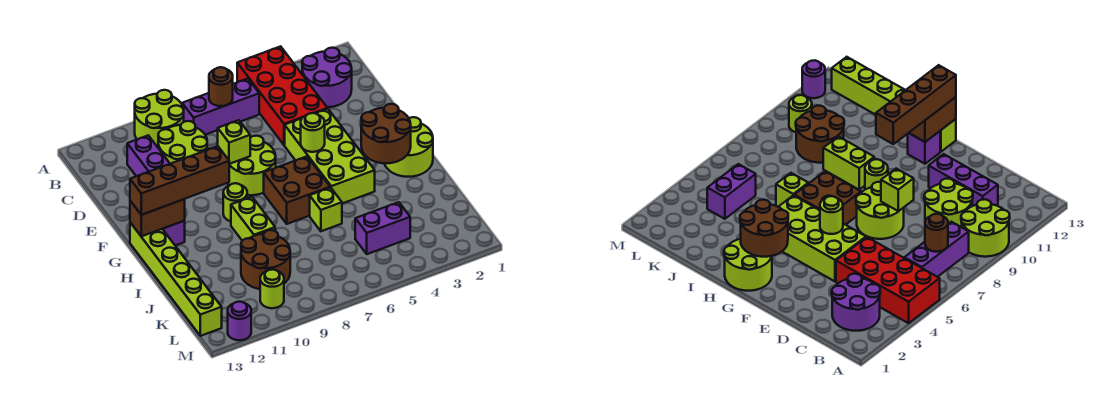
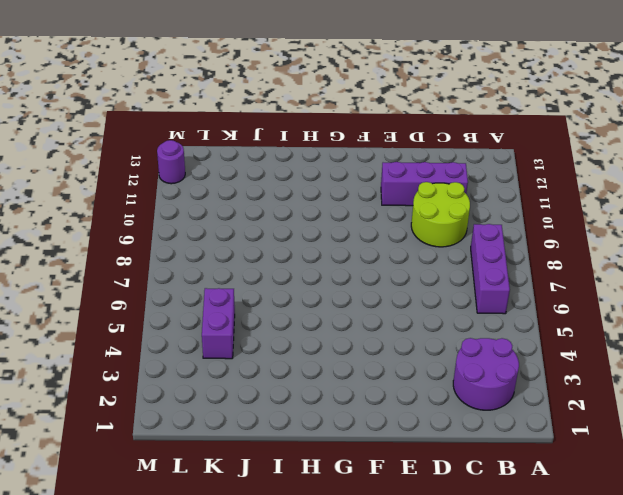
none -> red 2x4 brick [237,46,327,145]
none -> lime 2x2 round brick [135,90,184,147]
none -> lime 2x4 brick [285,109,375,204]

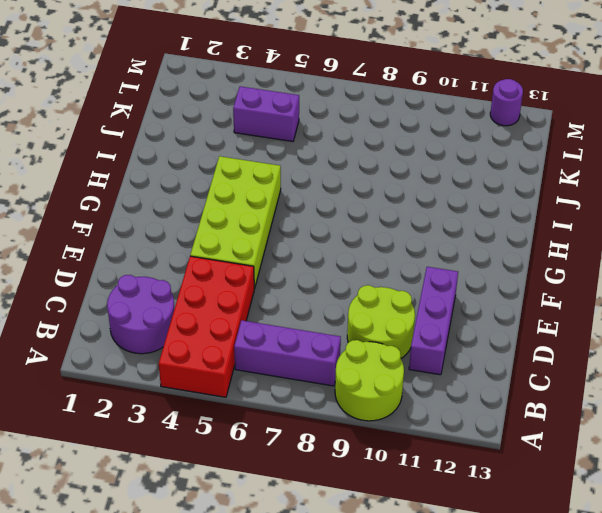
none -> lime 2x2 round brick [228,136,276,195]
none -> lime 2x2 round brick [384,117,433,177]
none -> brown 2x2 brick [264,157,330,224]

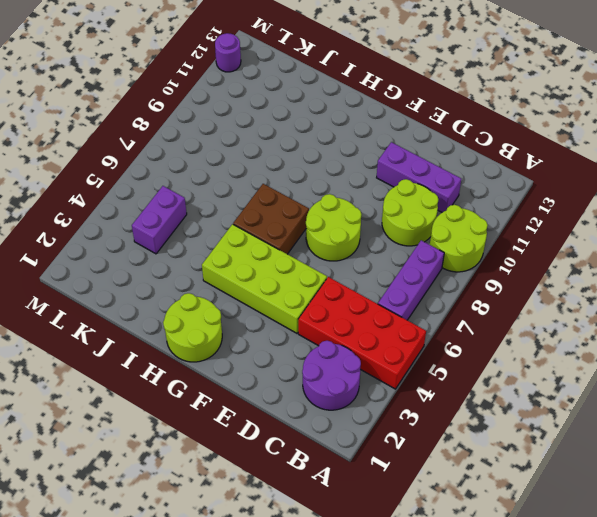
none -> lime 1x1 round brick [223,183,247,221]
none -> purple 1x1 brick [163,221,185,246]
none -> lime 1x6 brick [130,223,222,336]

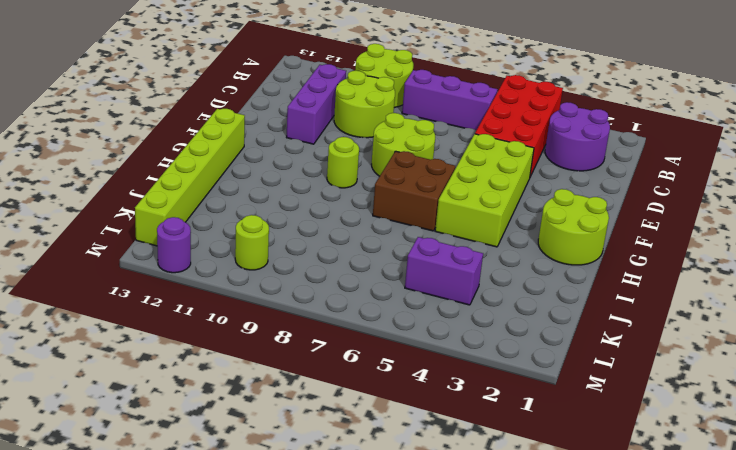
none -> purple 1x1 brick [163,221,185,246]
none -> lime 1x2 brick [231,197,275,241]
none -> lime 1x1 brick [310,187,342,231]

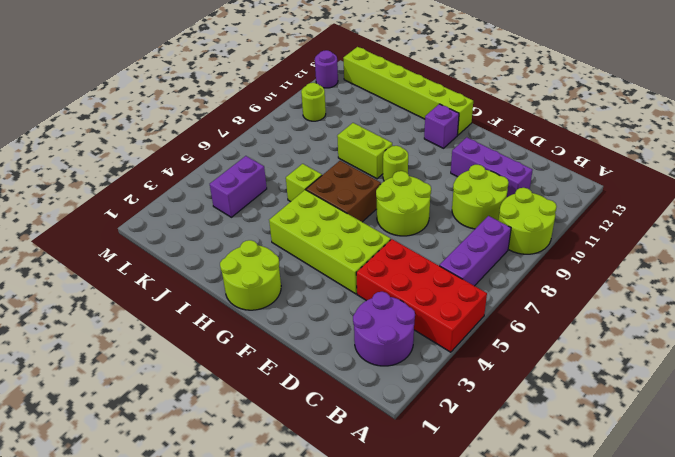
none -> brown 2x2 round brick [241,230,290,289]
none -> brown 1x1 round brick [209,67,233,106]
none -> lime 1x1 brick [218,120,250,164]

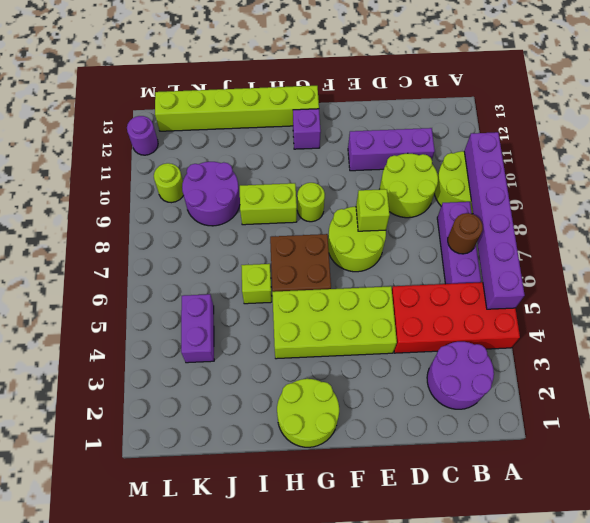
purple 1x6 brick [464,132,525,309] -> none
purple 2x2 round brick [182,162,240,226] -> brown 2x2 round brick [241,230,290,289]
none -> lime 1x1 round brick [301,113,325,152]
none -> brown 2x2 round brick [361,104,411,163]
none -> brown 1x2 brick [130,199,185,236]

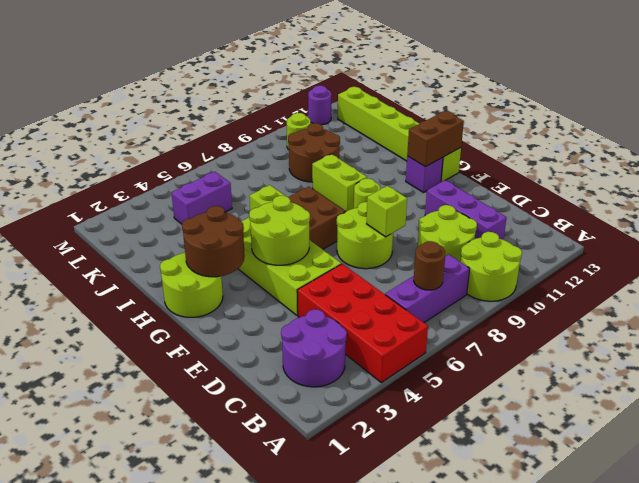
lime 2x2 round brick [249,196,310,265] -> lime 1x1 round brick [301,113,325,152]
none -> brown 1x4 brick [130,146,229,215]

